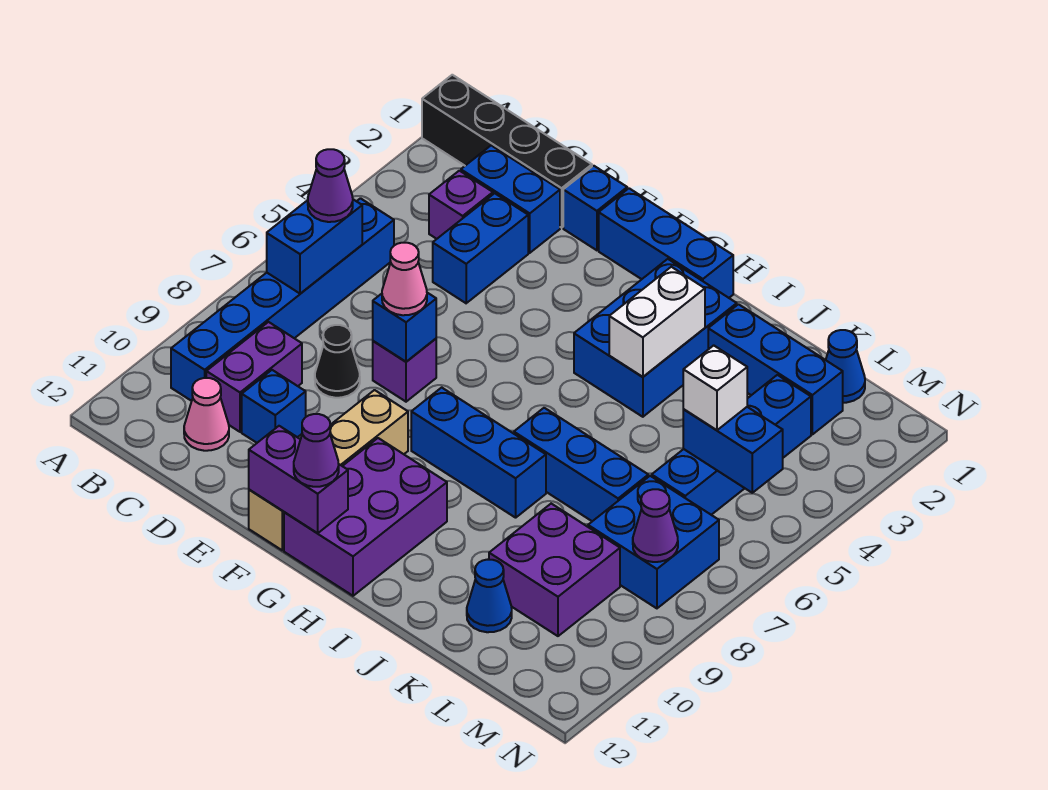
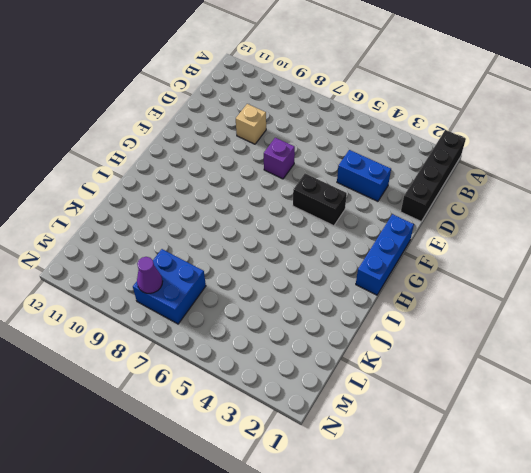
tan 1x1 brick [236,104,266,144] -> none
black 1x2 brick [293,174,347,226] -> none
none -> blue 1x6 brick [171,198,394,401]
none -> blue 1x2 brick [461,145,560,253]
none -> purple 1x1 brick [429,171,493,239]
none -> purple 1x2 brick [206,322,302,432]

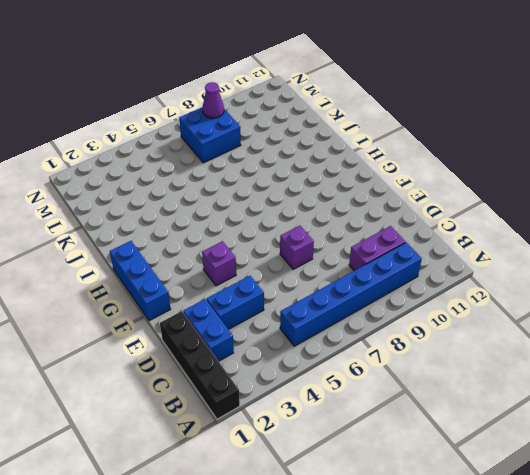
purple 1x1 brick [202,241,236,286] -> purple 1x1 brick moved to [429,171,493,239]
none -> pink 1x1 cone [184,378,229,451]
none -> black 1x1 cone [315,325,360,398]
none -> blue 1x1 brick [242,370,306,443]
none -> blue 1x1 brick [563,166,627,250]

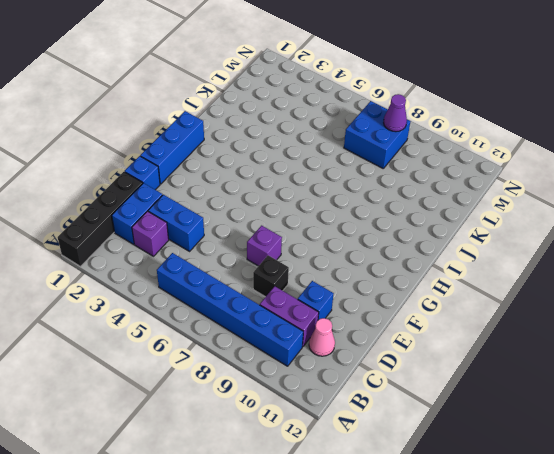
black 1x1 brick [253,255,289,297] -> black 1x1 cone [315,325,360,398]
none -> tan 1x4 brick [249,390,408,550]
none -> blue 1x3 brick [411,387,546,518]
none -> purple 2x3 brick [284,438,447,596]
none -> blue 2x3 brick [574,259,737,417]

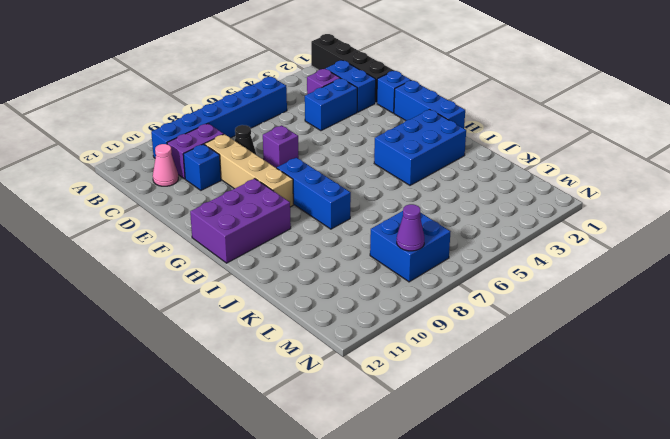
tan 1x4 brick [205,134,293,207] -> tan 1x4 brick turned to [249,390,408,550]
none -> blue 1x3 brick [514,408,648,521]
none -> blue 1x3 brick [708,304,843,434]
none -> purple 2x2 brick [489,504,620,636]
none -> blue 1x1 cone [467,560,512,632]

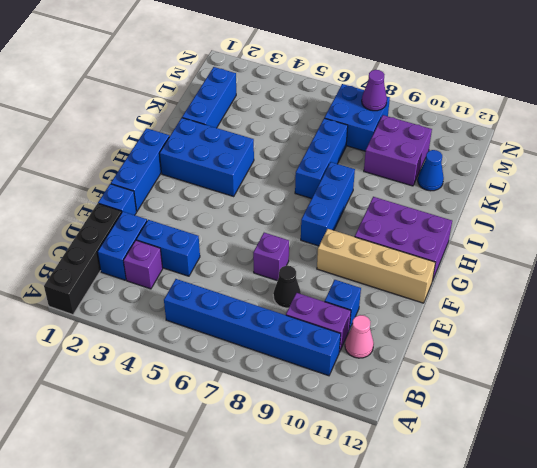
none -> blue 1x1 cone [826,330,865,403]
none -> blue 1x4 brick [652,375,811,515]
none -> blue 1x2 brick [267,199,362,294]
none -> blue 1x1 brick [373,293,436,362]

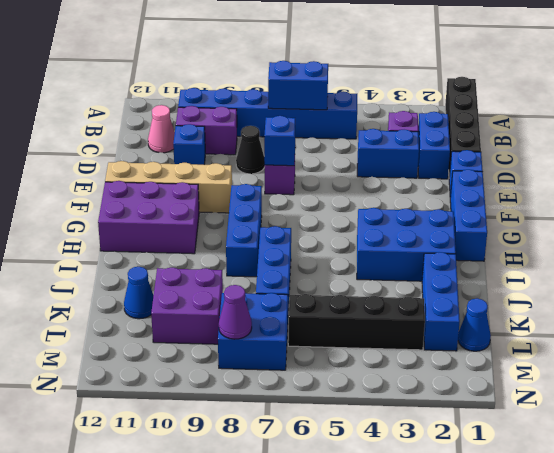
black 1x4 brick [288,294,425,350] -> blue 1x4 brick [652,375,811,515]
none -> purple 1x2 brick [249,426,348,533]
none -> white 1x2 brick [609,267,705,377]
none -> blue 1x2 brick [683,407,783,493]
none -> purple 1x1 cone [308,149,353,222]

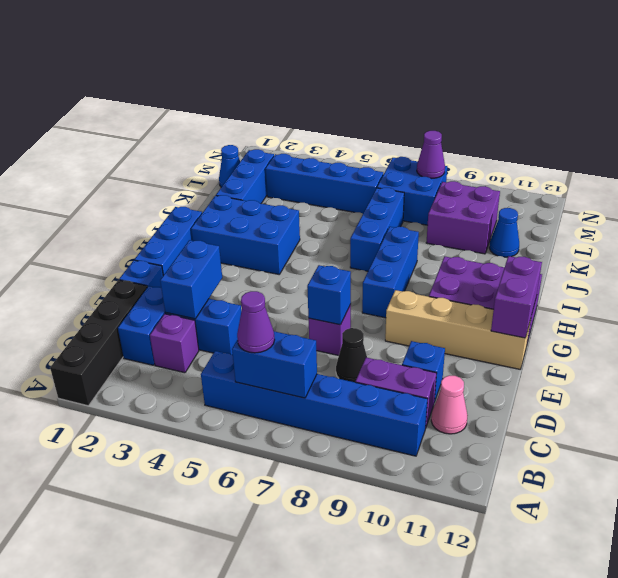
blue 1x2 brick [160,240,222,319] -> blue 1x2 brick moved to [683,407,783,493]
none -> white 1x2 brick [609,267,705,377]
none -> pink 1x1 cone [382,243,427,315]
none -> purple 1x1 cone [294,414,339,487]
none -> white 1x1 brick [683,345,747,430]

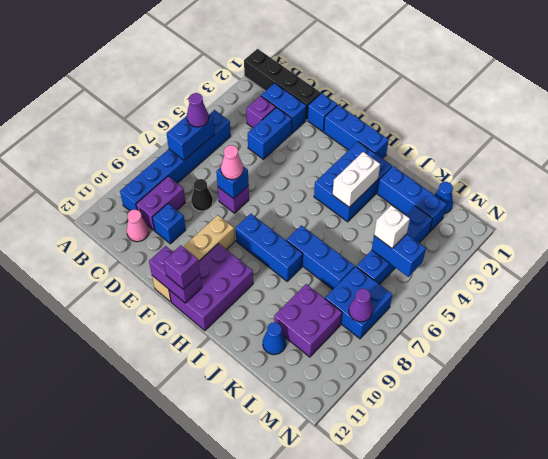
purple 1x1 brick [164,245,200,289] -> purple 1x1 cone [294,414,339,487]

